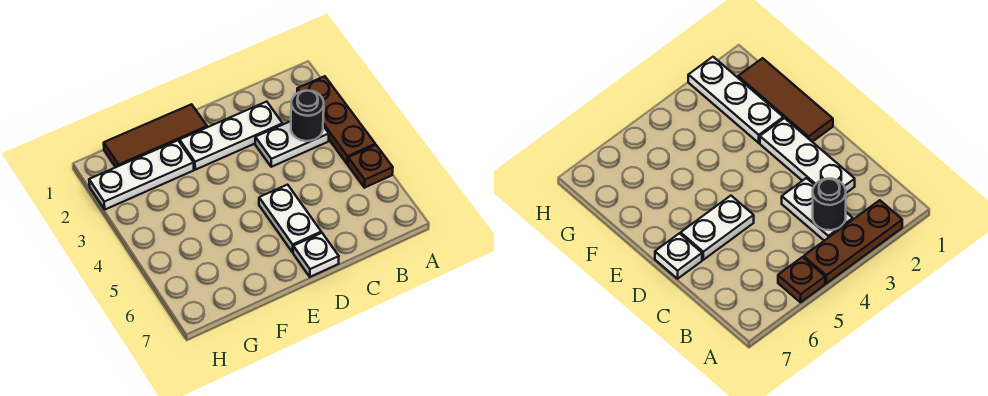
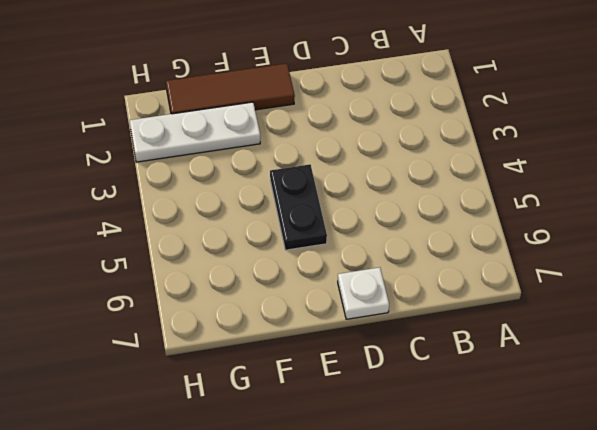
black 1x2 plate [270,164,327,250] -> none
none -> brown 1x3 plate [297,76,375,164]
none -> brown 1x1 plate [348,145,393,188]

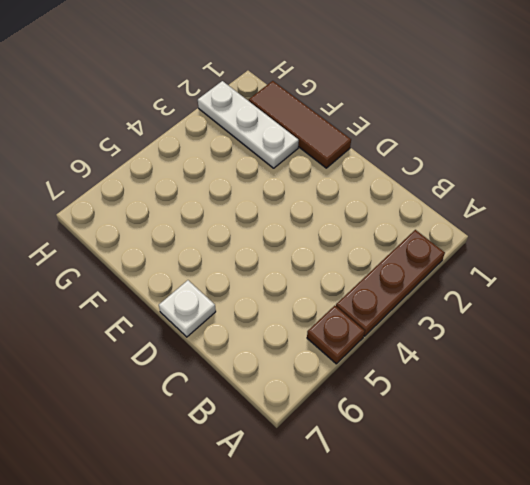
none -> white 1x2 plate [255,121,329,167]
none -> white 1x3 plate [180,102,283,170]

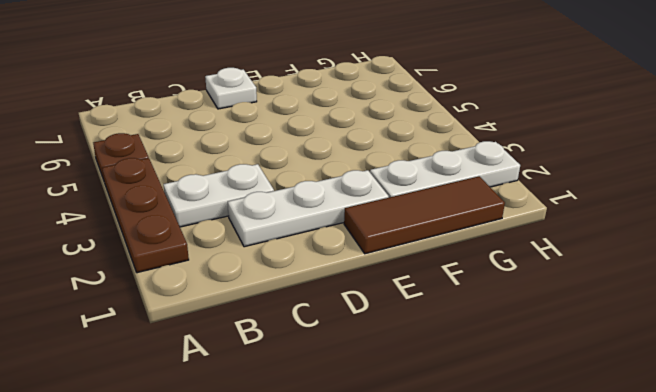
none -> white 1x2 plate [259,185,321,252]
none -> black 1x1 round brick [291,91,324,141]

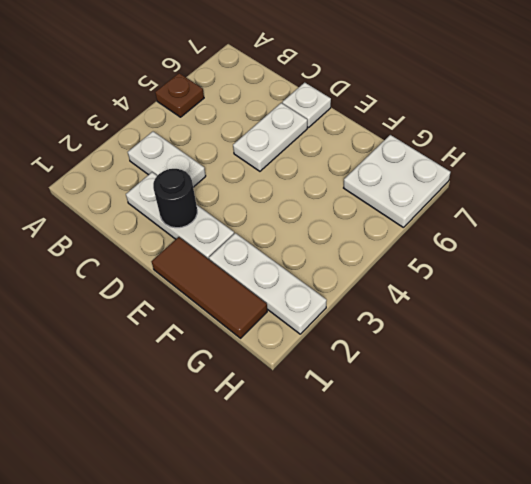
black 1x1 round brick [153,169,197,228] -> black 1x1 round brick moved to [291,91,324,141]
white 2x2 plate [344,135,451,228] -> none
none -> brown 1x3 plate [297,76,375,164]

